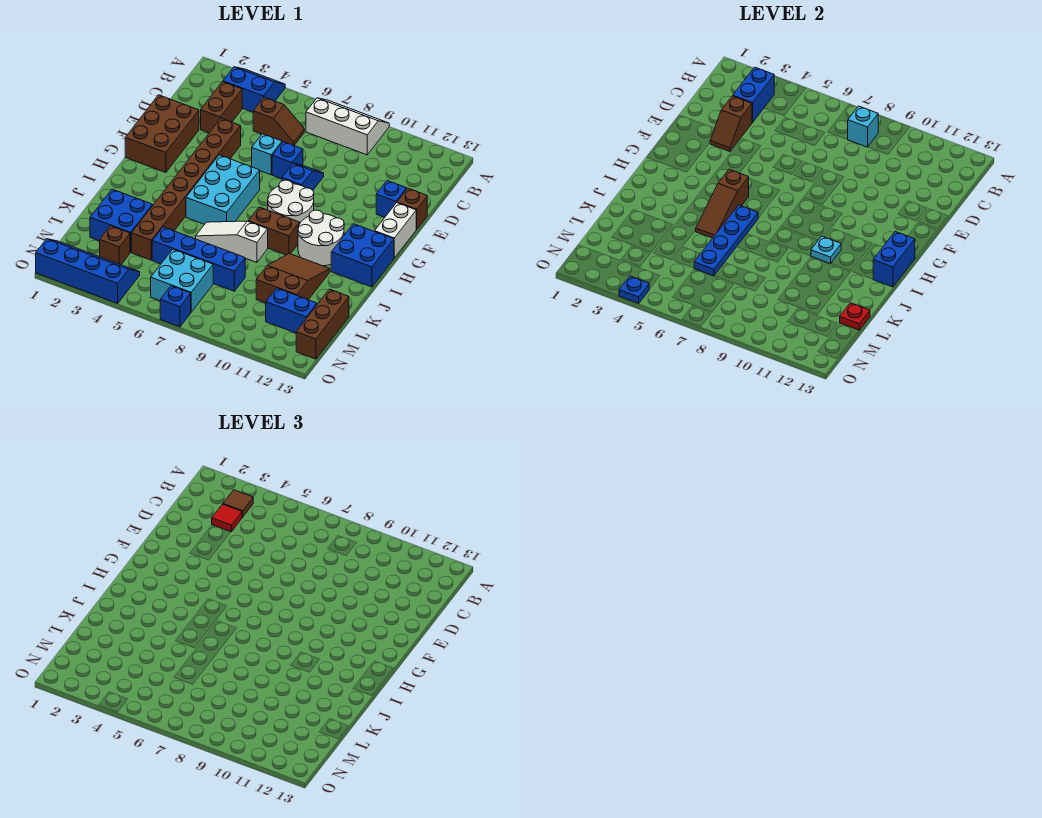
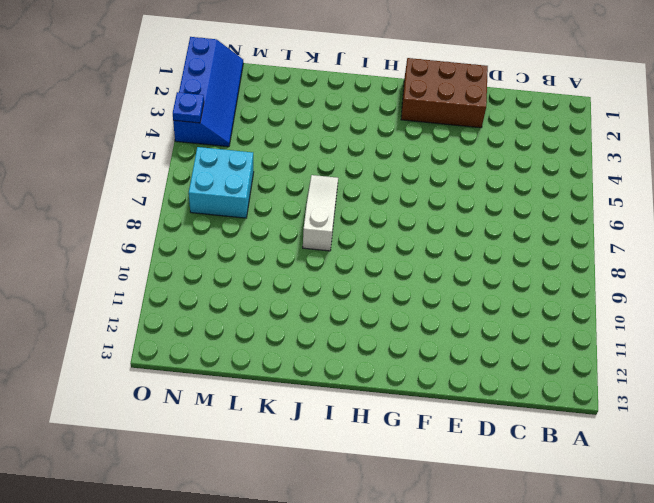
none -> blue 2x2 slope [223,67,285,112]
none -> white 2x3 slope [306,98,389,155]
none -> brown 1x2 brick [201,82,242,133]
none -> brown 1x2 slope [253,97,304,145]

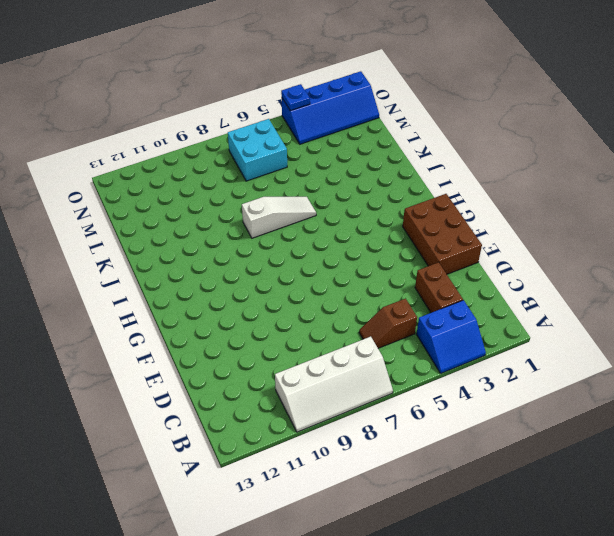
white 2x4 slope [275,337,393,432] -> white 2x3 slope [306,98,389,155]
none -> brown 1x8 brick [132,118,241,260]
none -> cyan 1x1 brick [252,134,282,175]
none -> blue 1x1 brick [272,142,303,179]
none -> blue 1x2 slope [282,164,324,190]

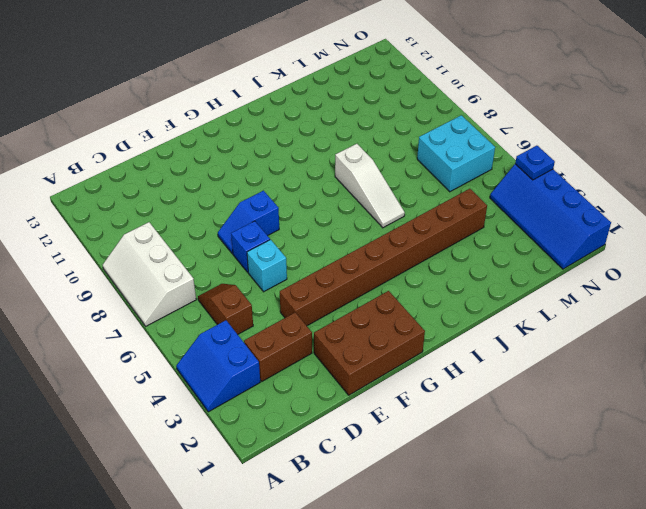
none -> blue 1x1 brick [376,181,407,217]
none -> brown 1x1 brick [397,188,427,229]
none -> white 1x2 brick [375,203,416,258]
none -> cyan 2x3 brick [186,155,260,224]

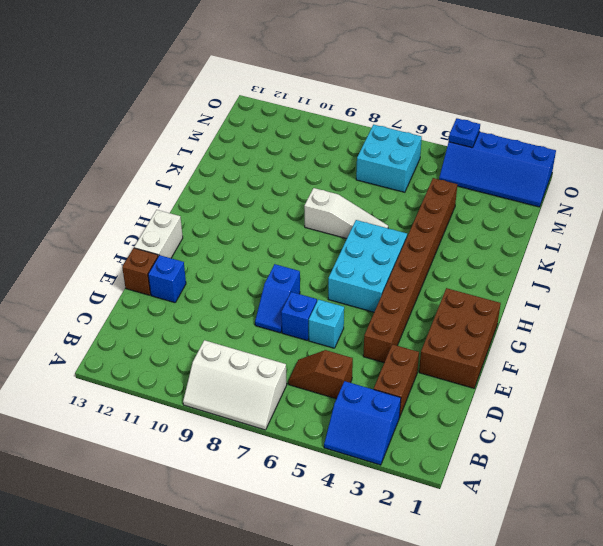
none -> white 2x2 round brick [268,180,314,223]
none -> white 2x2 round brick [298,210,344,266]
none -> blue 2x2 brick [331,224,394,287]
none -> brown 1x2 brick [248,207,300,255]

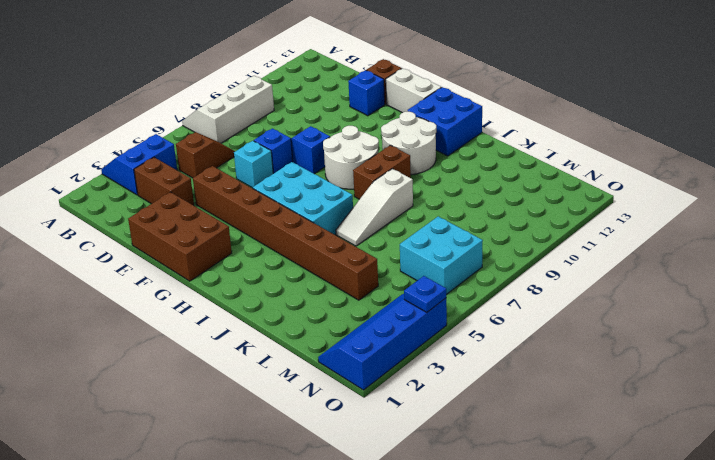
none -> brown 2x3 slope [256,253,330,303]
none -> blue 2x2 brick [90,189,153,252]
none -> blue 1x4 brick [152,227,245,291]
none -> brown 1x3 brick [296,289,349,359]

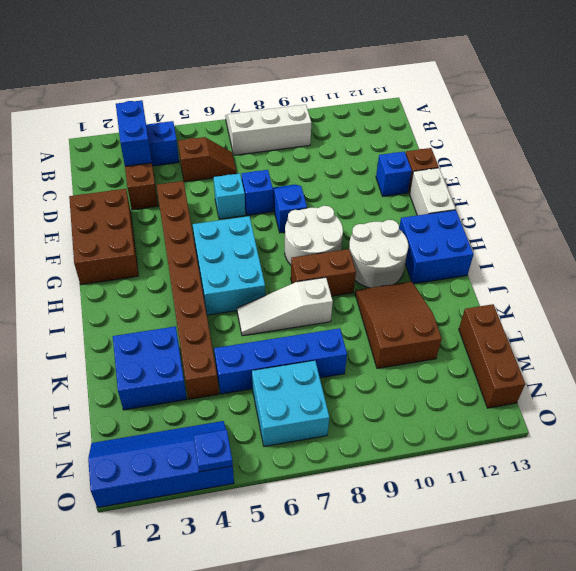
none -> brown 1x1 brick [100,226,130,265]
none -> blue 1x2 brick [266,288,317,333]
none -> blue 1x1 brick [160,286,191,327]
none -> cyan 1x1 brick [847,106,878,147]

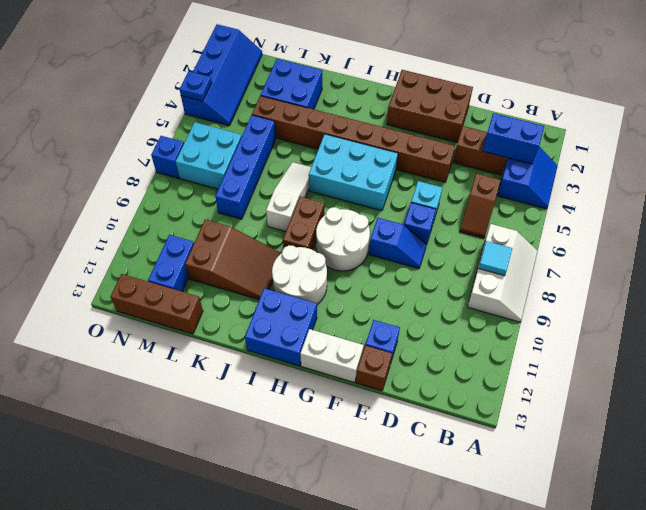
cyan 1x1 tile [479,241,512,276] -> cyan 1x1 brick [847,106,878,147]
none -> brown 1x1 brick [100,226,130,265]
none -> brown 1x2 slope [710,96,752,151]
none -> brown 1x3 slope [696,169,749,238]
none -> blue 1x2 brick [873,232,915,287]

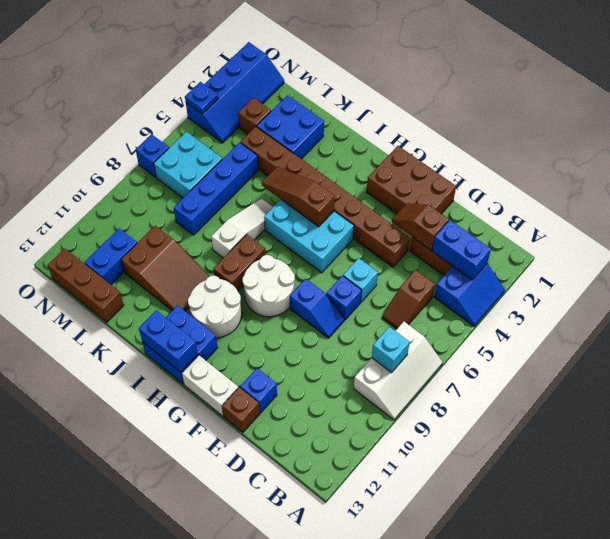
none -> blue 1x4 plate [694,205,758,276]
none -> cyan 1x1 plate [811,236,841,264]
none -> red 1x1 plate [840,303,870,330]
none -> brown 1x1 tile [223,490,253,517]

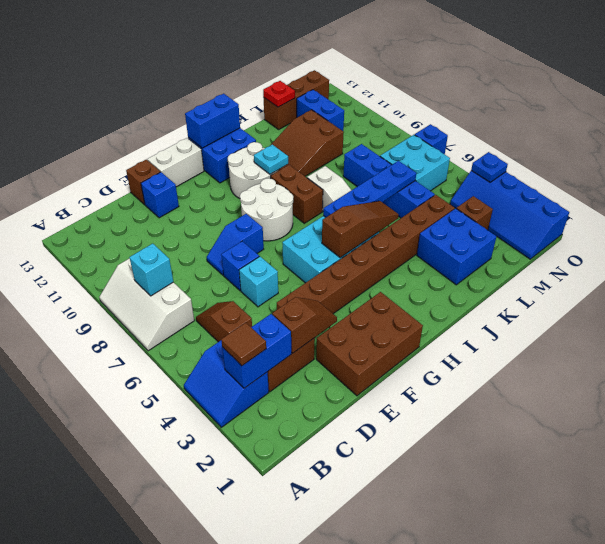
none -> red 1x1 tile [212,504,242,532]

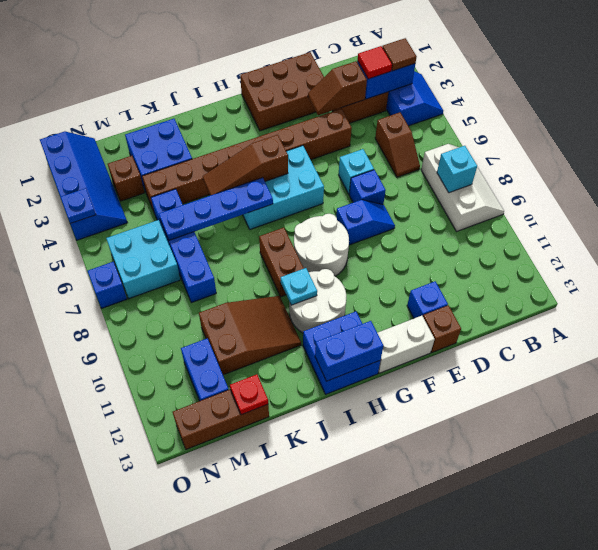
none -> white 1x3 slope [196,221,268,263]

